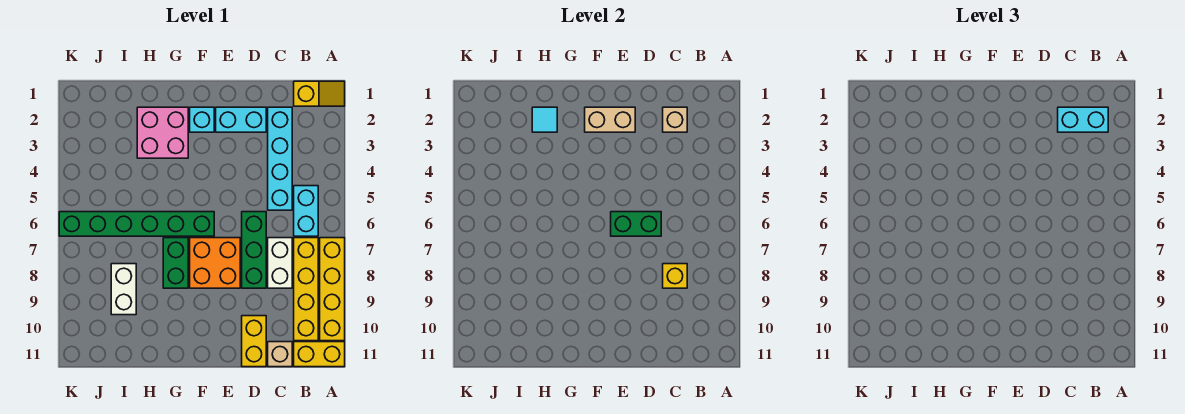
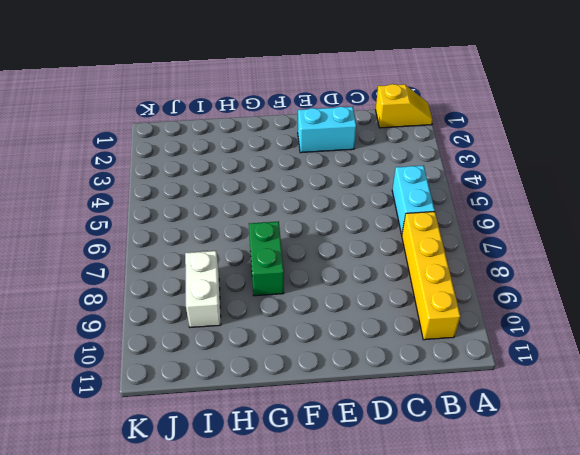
none -> yellow 1x4 brick [320,238,345,341]
none -> yellow 1x2 brick [294,342,345,367]
none -> cyan 1x4 brick [268,107,292,210]

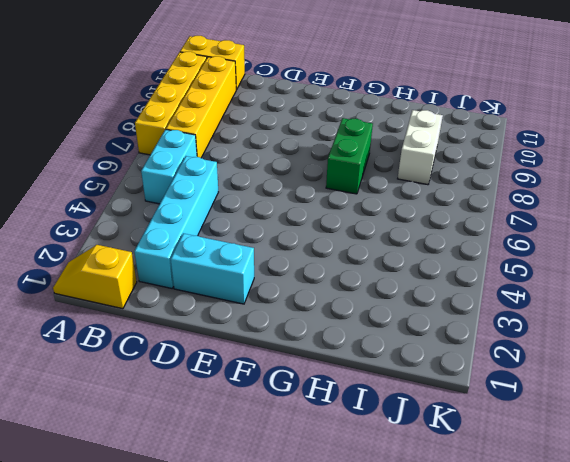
none -> white 1x2 brick [268,238,292,288]
none -> tan 1x1 brick [268,342,292,367]
none -> green 1x3 brick [242,212,266,288]

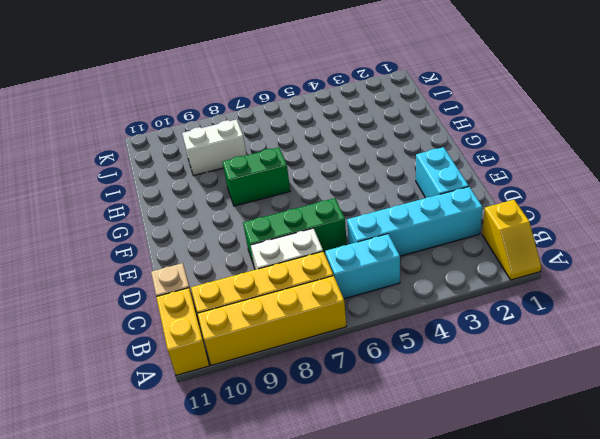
none -> yellow 1x2 brick [242,316,266,367]
none -> orange 2x2 brick [190,238,240,288]
none -> cyan 1x1 brick [190,107,214,132]

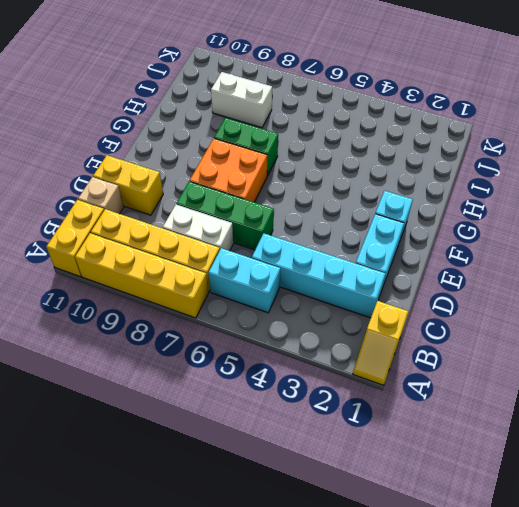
none -> green 1x6 brick [59,212,214,236]
none -> pink 2x2 brick [137,107,188,158]
none -> tan 1x1 brick [663,107,687,132]

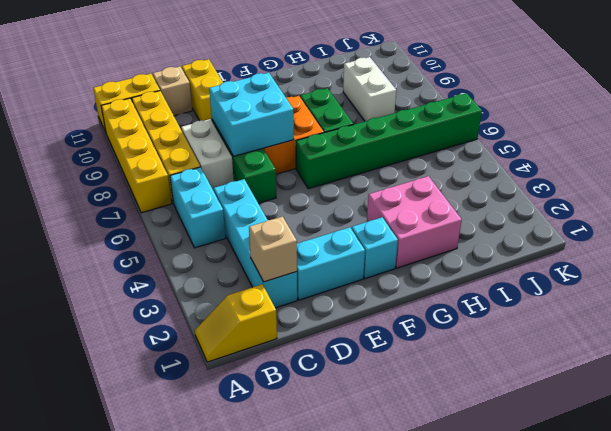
cyan 2x2 brick [209,73,294,156] -> none
none -> yellow 1x1 brick [663,264,687,288]
none -> green 1x2 brick [611,212,661,236]
none -> tan 1x2 brick [585,107,635,132]

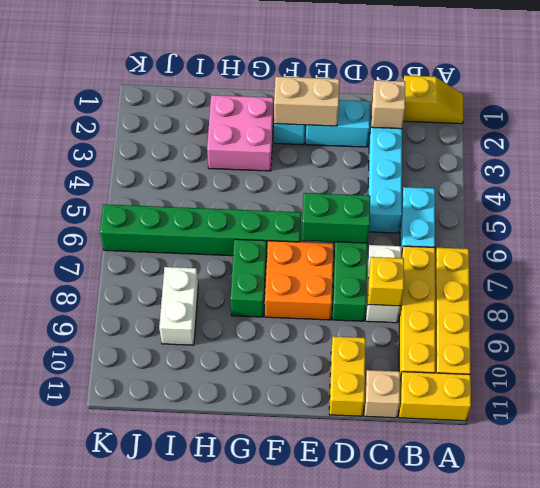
none -> cyan 1x1 tile [532,107,557,132]
none -> cyan 1x2 brick [1058,107,1108,132]

